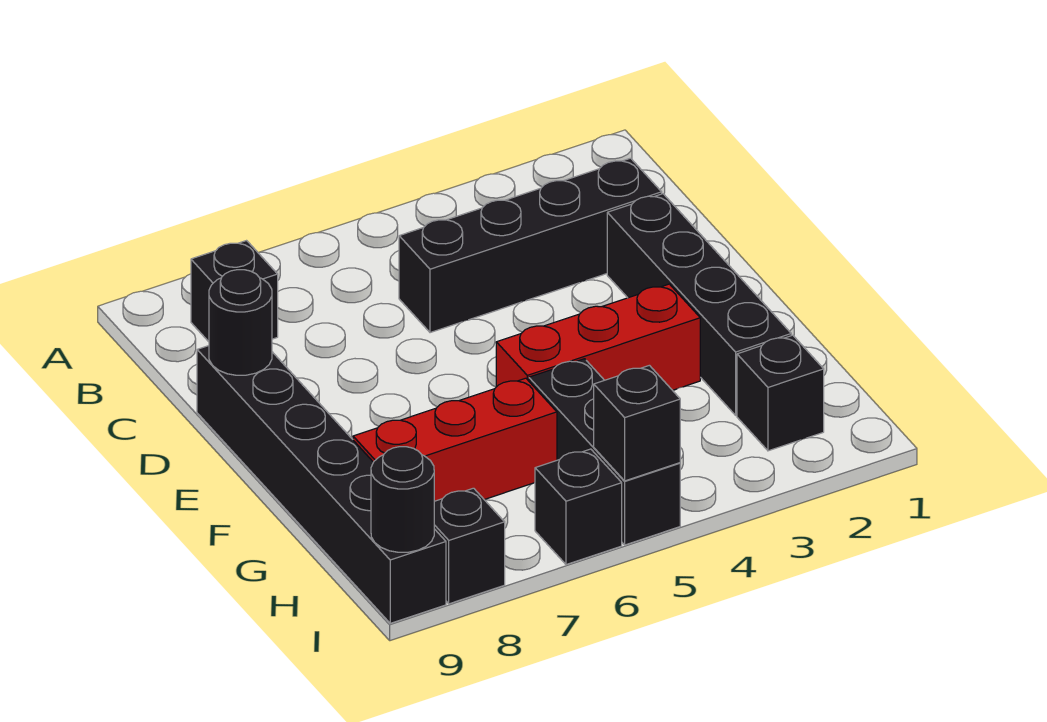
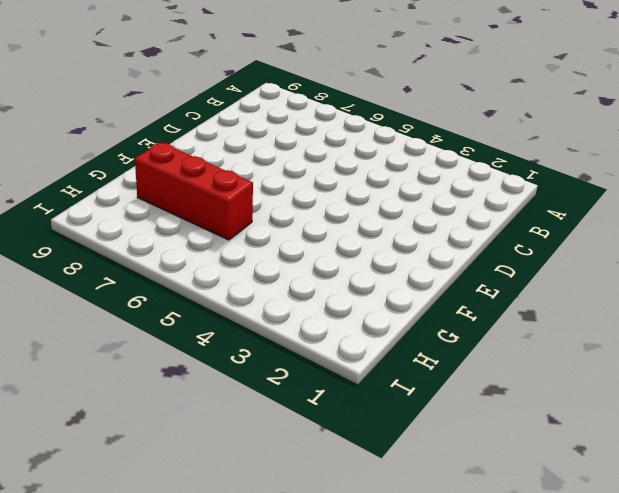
none -> black 1x1 brick [191,241,278,342]
none -> black 1x4 brick [399,158,662,333]
none -> black 1x4 brick [607,194,791,415]

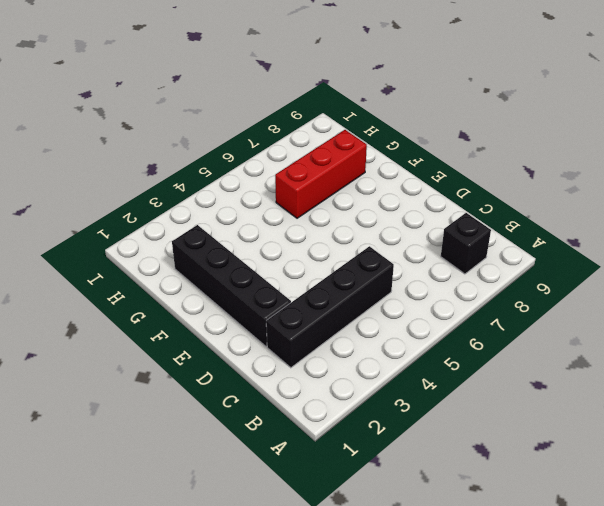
none -> black 1x6 brick [197,346,446,623]
none -> red 1x3 brick [496,284,700,390]
none -> black 1x3 brick [529,359,680,545]

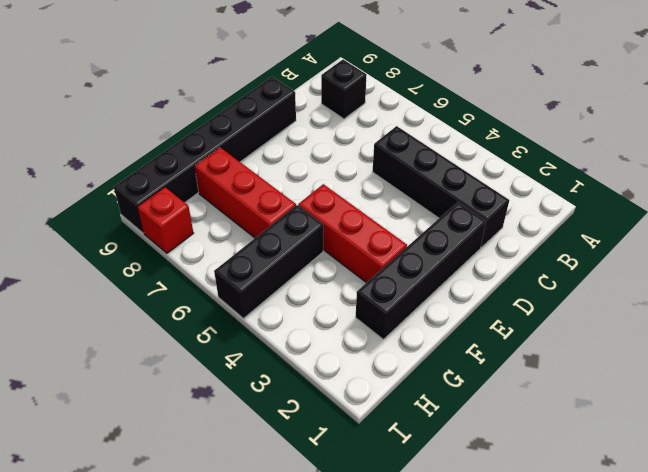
red 1x1 brick [138,187,193,253] -> black 1x1 brick [434,488,505,604]
none -> black 1x1 brick [737,335,824,451]
none -> black 1x1 brick [535,449,622,565]
none -> black 1x1 round brick [209,270,272,375]

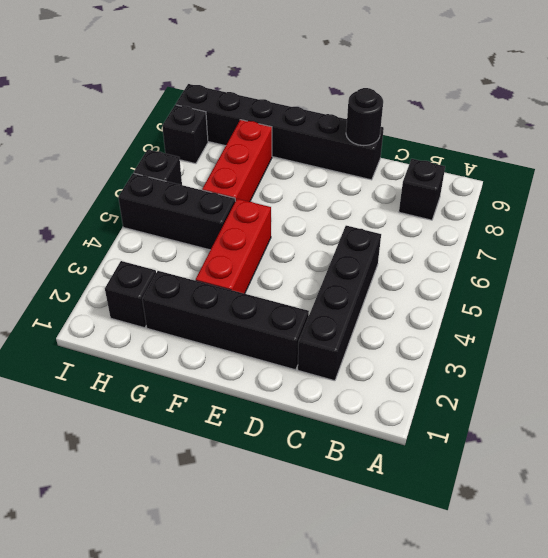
none -> black 1x1 brick [594,365,680,481]
none -> black 1x1 round brick [371,447,434,552]

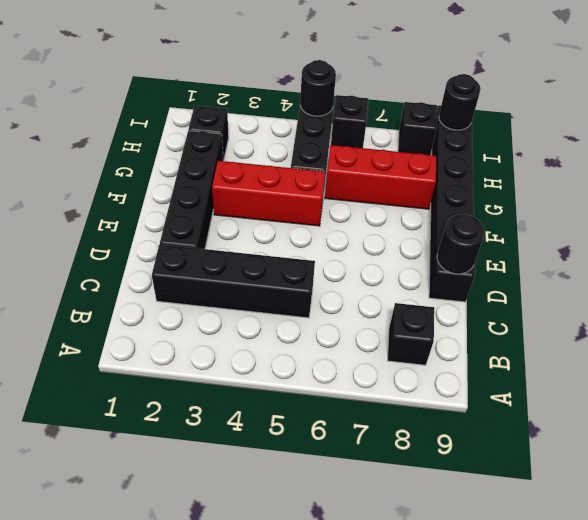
black 1x1 round brick [300,60,336,116] -> black 1x1 brick [594,365,680,481]

